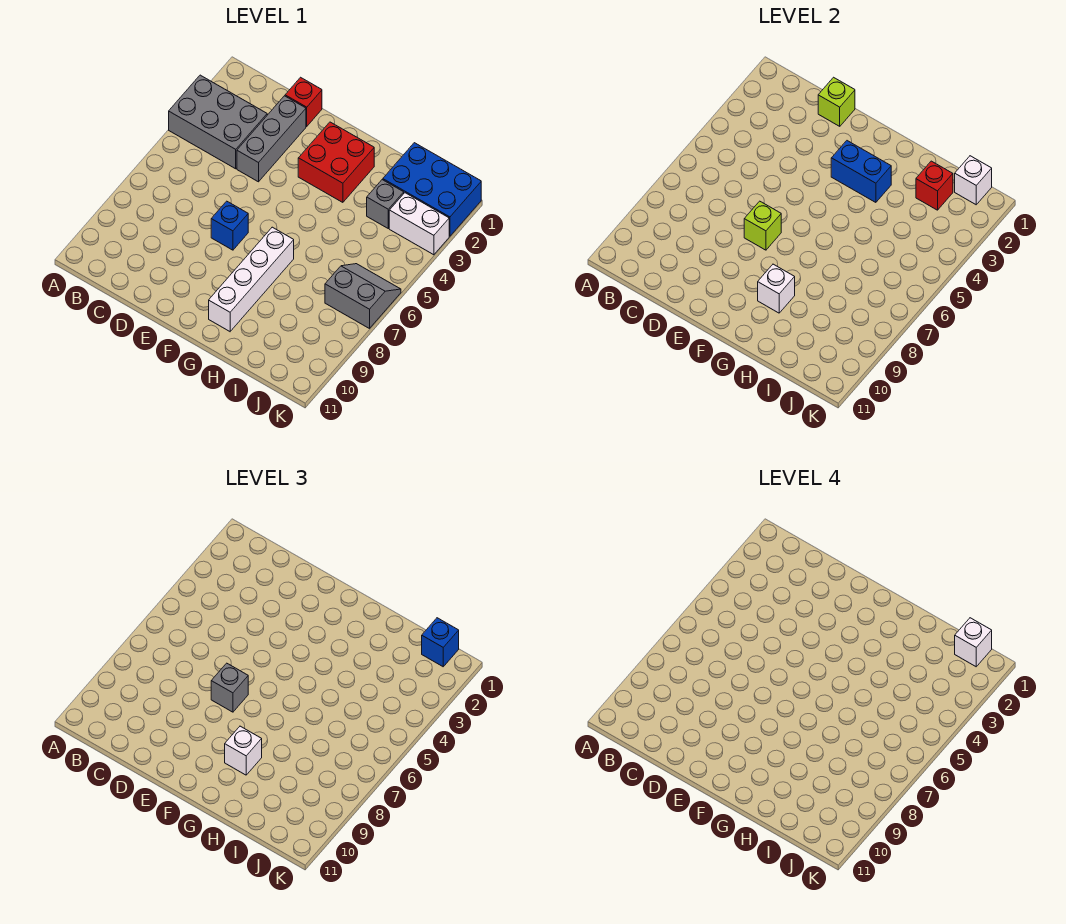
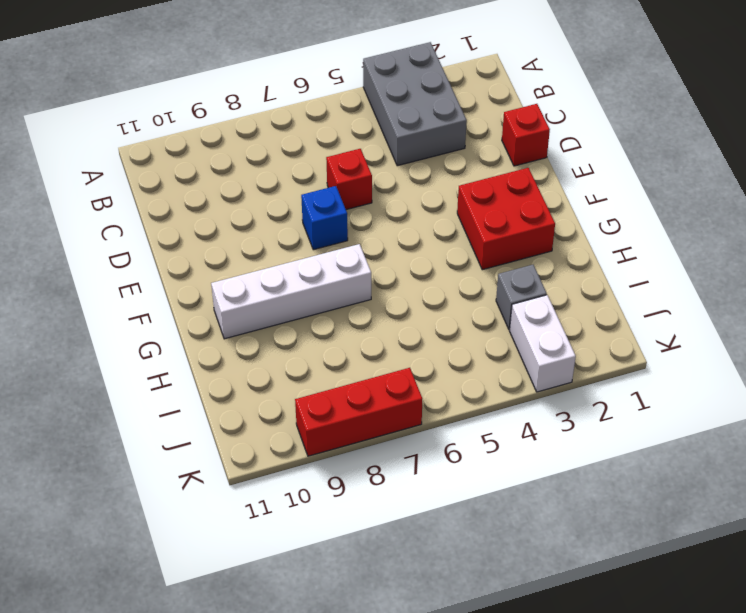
red 1x1 brick [326,149,372,210] -> red 1x1 brick moved to [916,161,953,210]
red 1x3 brick [295,368,422,456] -> grey 2x2 slope [325,264,401,329]
none -> grey 1x3 brick [237,96,306,182]
none -> blue 2x3 brick [383,143,481,236]
none -> lime 1x1 brick [818,77,855,126]

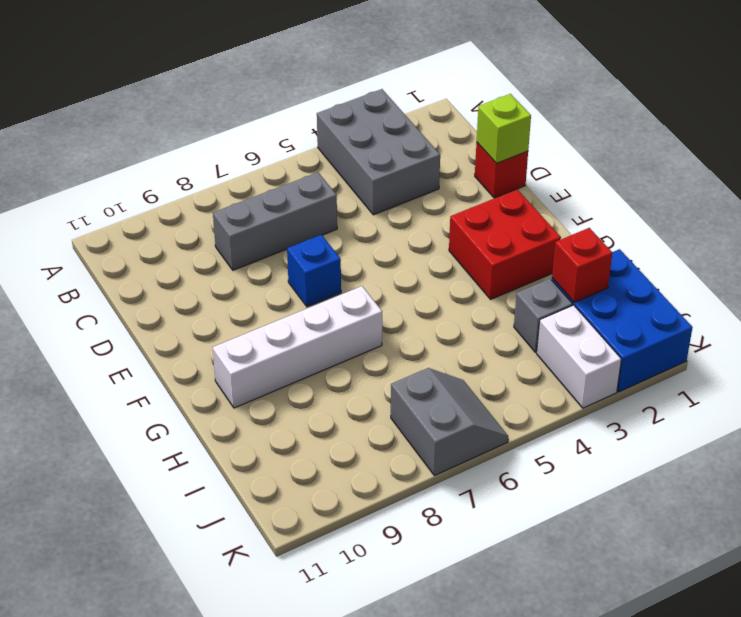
grey 1x3 brick [213,173,337,270] -> grey 1x3 brick moved to [237,96,306,182]
none -> lime 1x1 brick [744,201,781,250]
none -> blue 1x2 brick [831,141,891,202]
none -> white 1x1 brick [758,264,795,313]

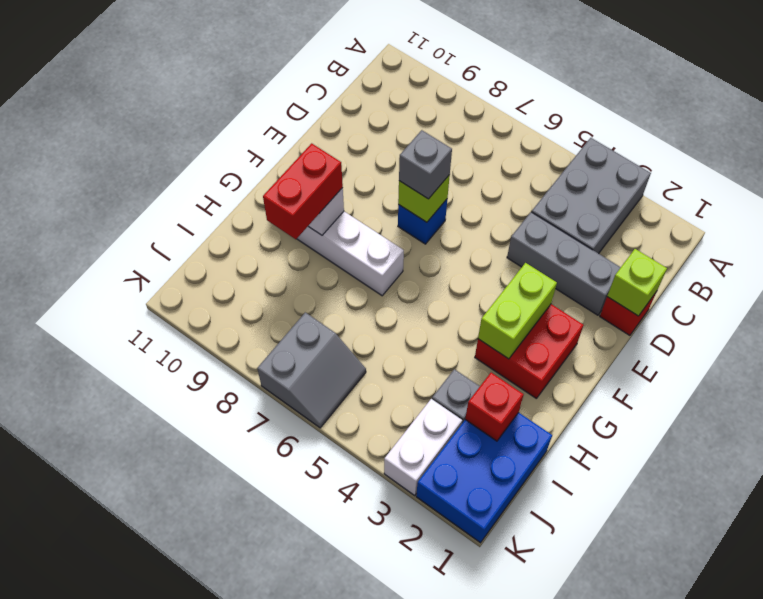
lime 1x2 brick [478,263,557,359] -> blue 1x2 brick [831,141,891,202]
red 1x2 brick [263,143,343,239] -> white 1x1 brick [225,726,262,775]
none -> white 1x1 brick [955,156,992,205]
none -> blue 1x1 brick [422,618,459,667]
none -> white 1x1 brick [955,618,992,667]

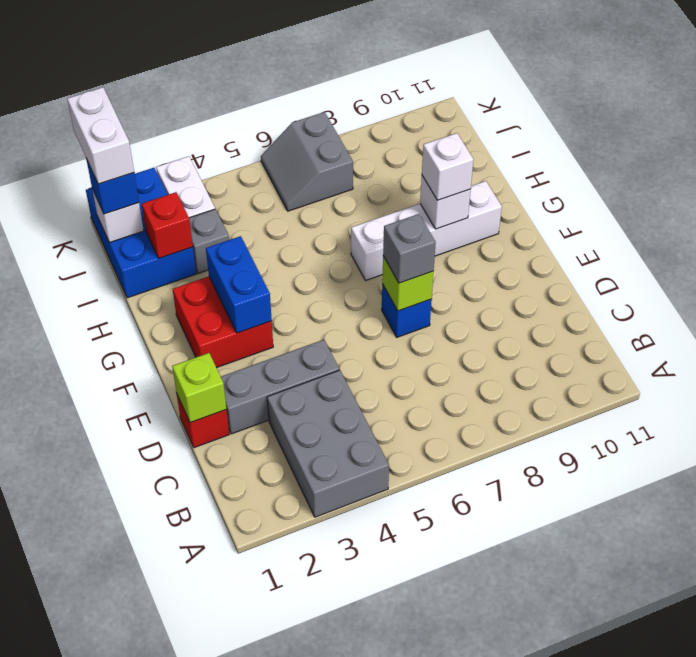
white 1x2 brick [67,87,134,184] -> white 1x1 brick [955,618,992,667]

